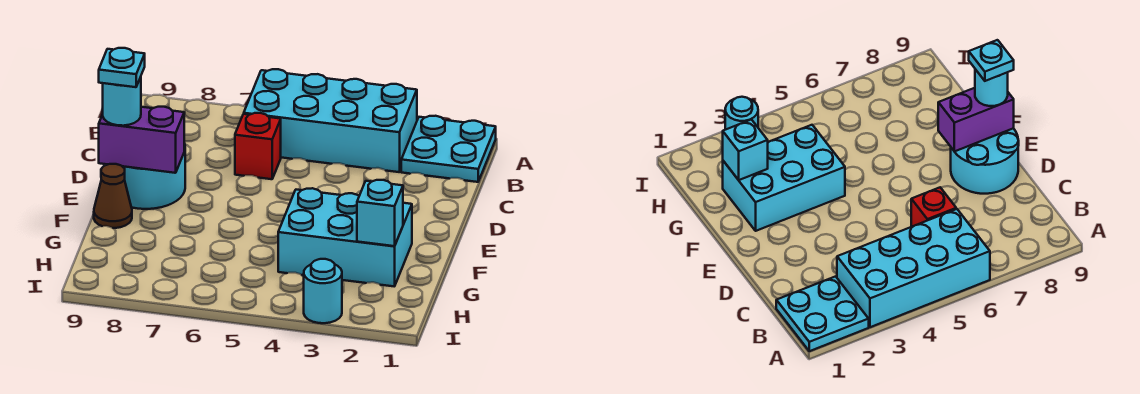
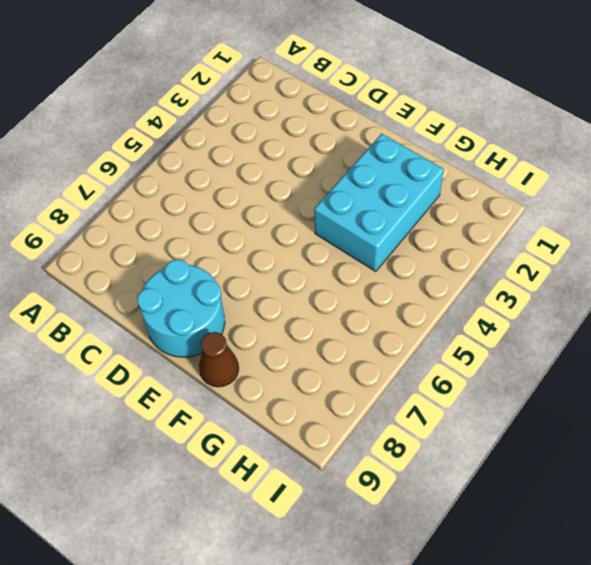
none -> cyan 2x2 plate [401,116,496,182]
none -> cyan 2x4 brick [244,69,417,172]

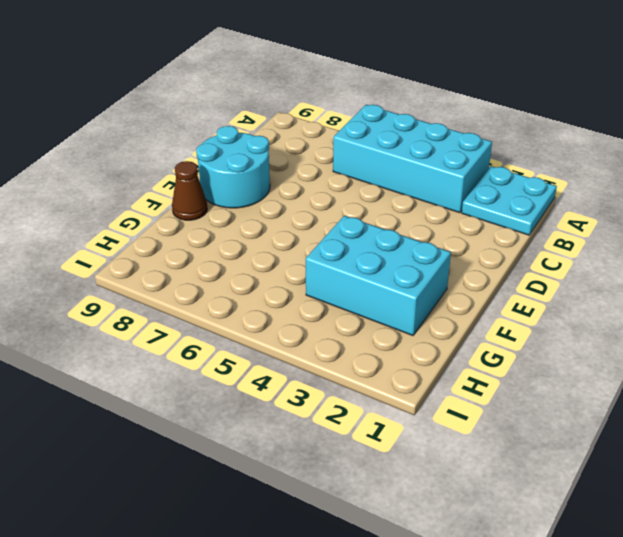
none -> red 1x1 brick [235,113,281,179]
none -> cyan 1x1 round brick [304,259,342,323]

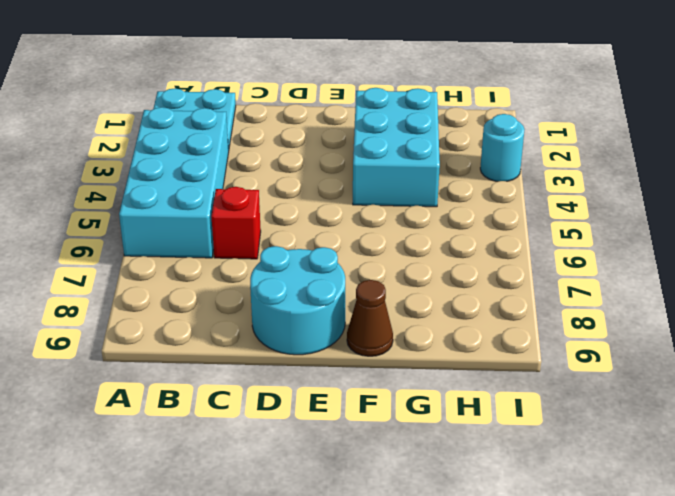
none -> purple 1x2 brick [99,107,184,173]
none -> cyan 1x1 brick [357,180,403,246]

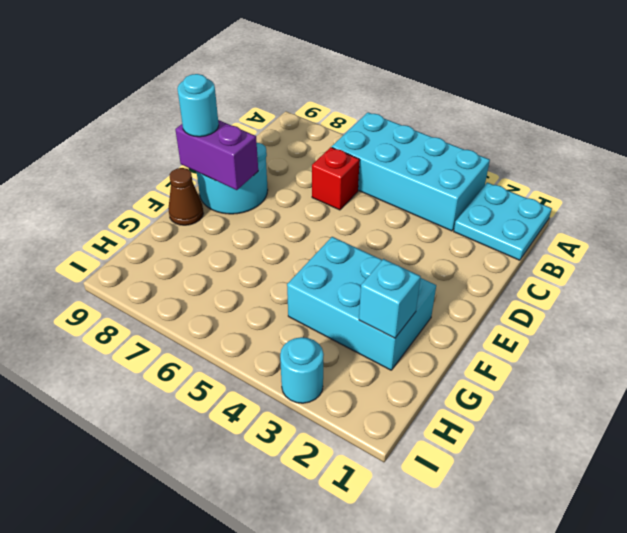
none -> cyan 1x1 plate [99,48,145,87]

